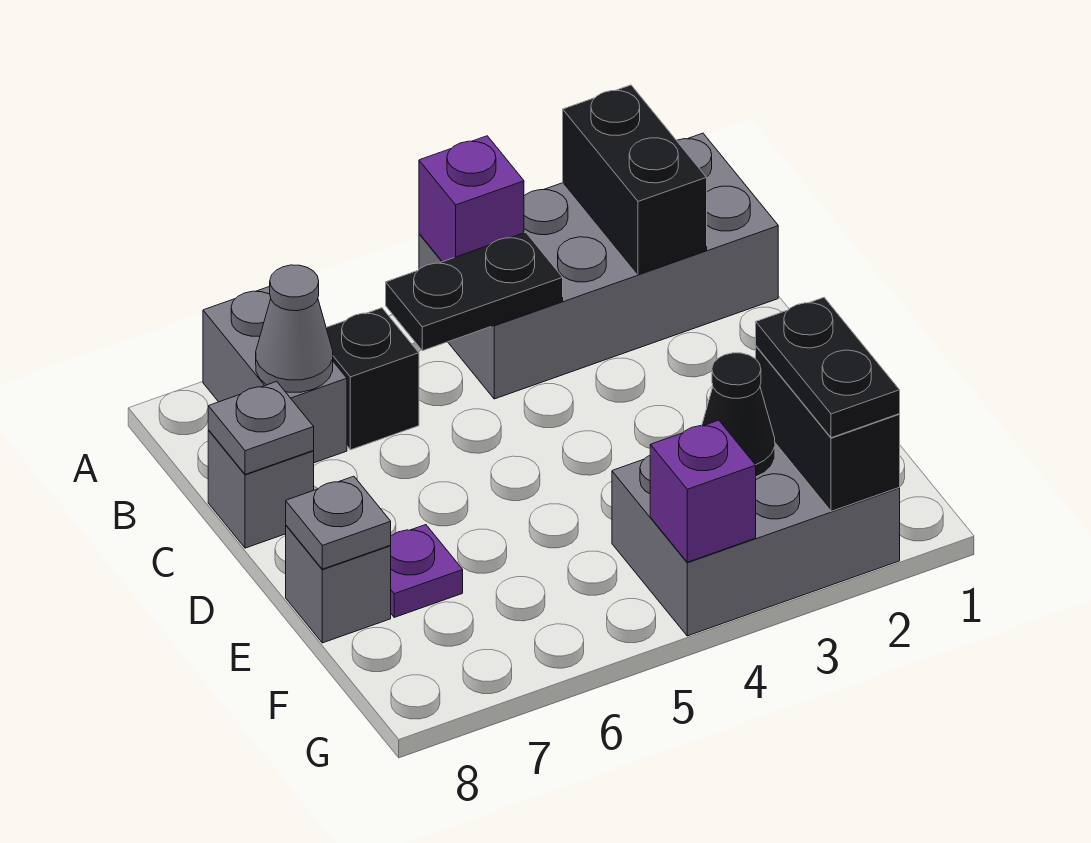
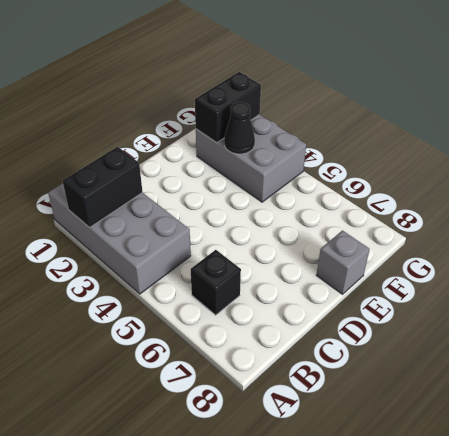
none -> grey 1x2 brick [203,286,347,463]
none -> grey 1x1 brick [208,430,314,548]
none -> purple 1x1 plate [390,525,463,617]

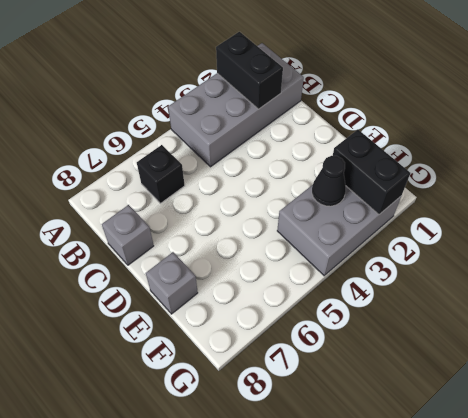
none -> grey 1x2 brick [203,286,347,463]
none -> purple 1x1 plate [390,525,463,617]
none -> purple 1x1 brick [419,136,524,262]

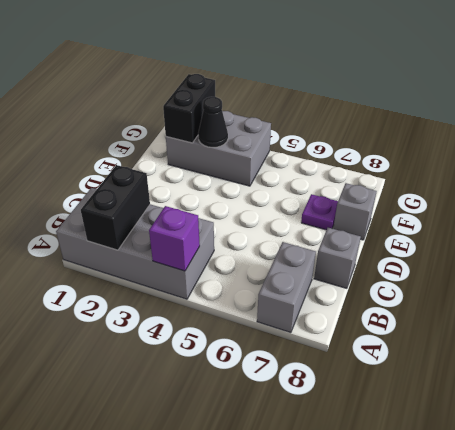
none -> black 1x1 brick [326,308,419,450]
none -> black 1x2 plate [386,232,563,351]
none -> grey 1x1 cone [256,265,333,392]

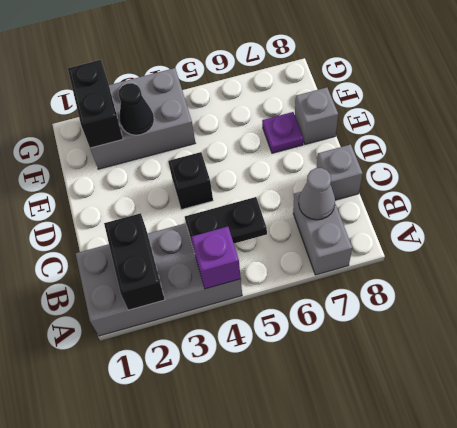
black 1x1 brick [168,152,213,210] -> black 1x1 brick moved to [326,308,419,450]
none -> grey 1x1 plate [208,382,314,474]
none -> grey 1x1 plate [286,476,391,569]
none -> purple 1x1 brick [650,420,756,562]

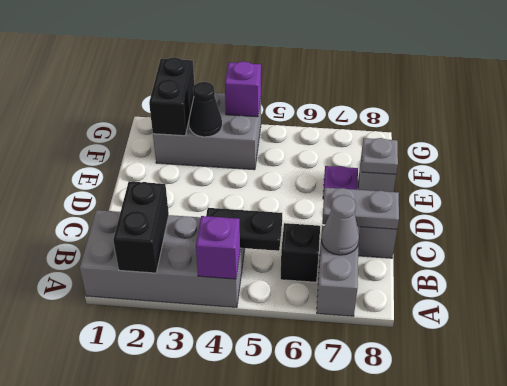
grey 1x2 plate [322,188,399,229] -> grey 1x1 plate [208,382,314,474]
none -> black 1x2 plate [756,298,900,438]

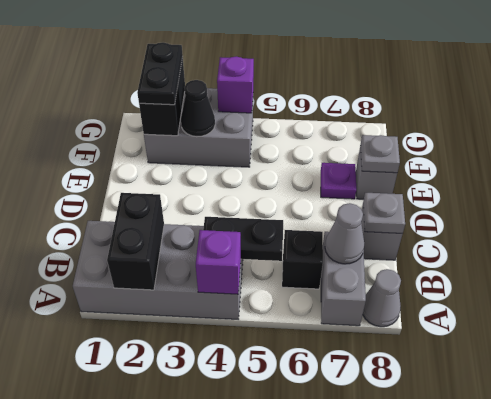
grey 1x1 cone [363,269,401,327] -> none

